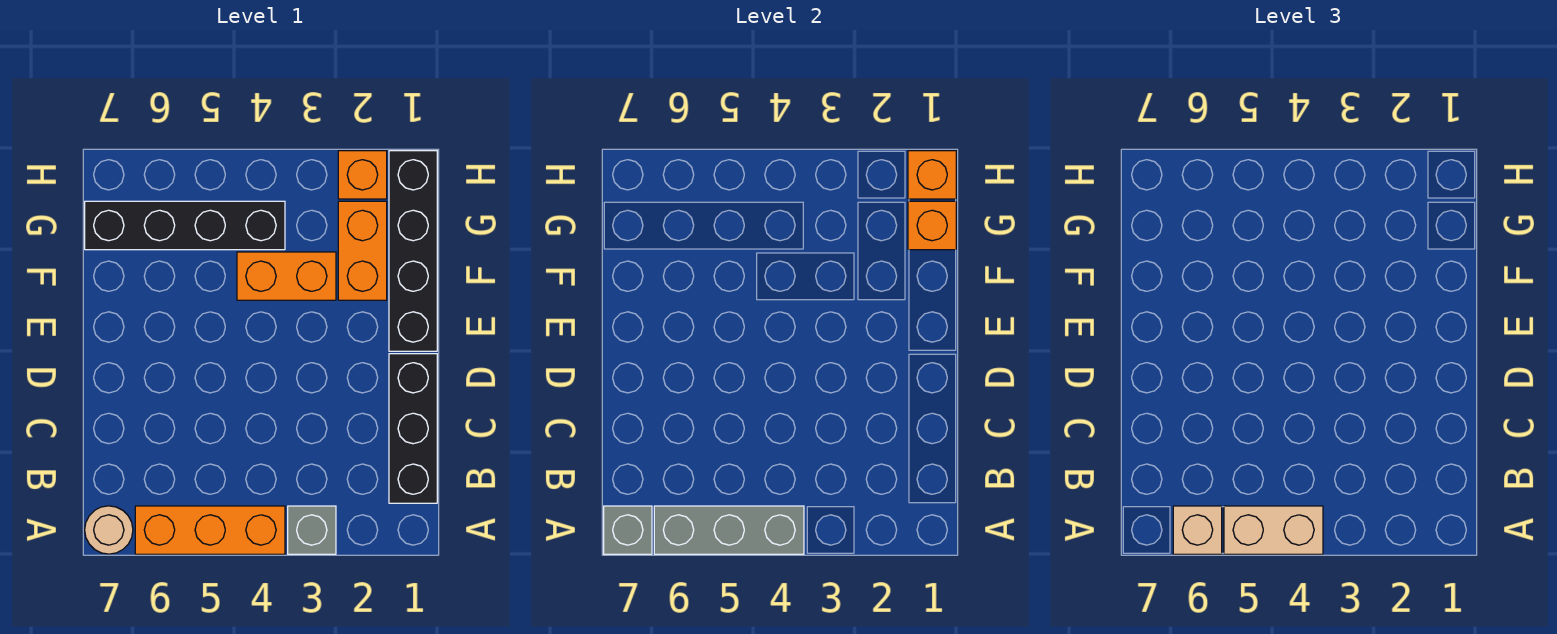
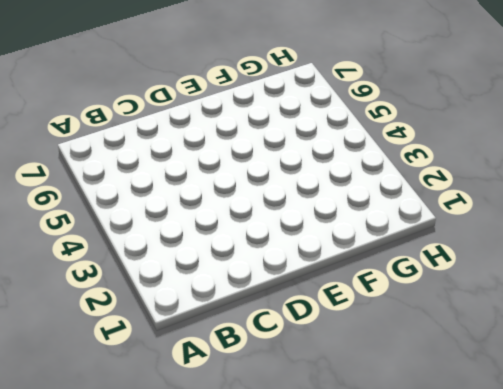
none -> grey 1x1 brick [288,506,336,554]
none -> orange 1x3 brick [135,506,285,554]
none -> tan 1x1 round brick [85,506,133,554]

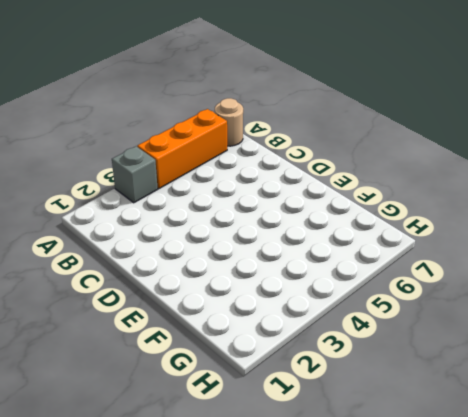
none -> black 1x3 brick [389,354,437,503]
none -> black 1x4 brick [389,151,437,351]
none -> orange 1x2 brick [338,201,387,300]

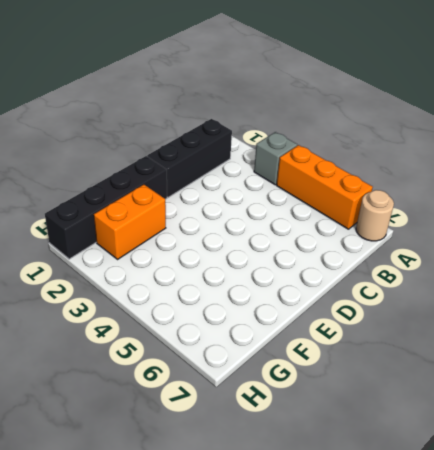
none -> orange 1x2 brick [237,252,336,300]
none -> black 1x4 brick [85,201,285,250]
none -> orange 1x1 brick [338,151,387,199]

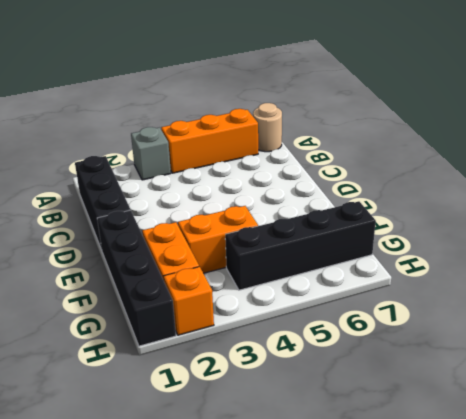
none -> grey 1x3 brick [654,506,804,554]
none -> grey 1x1 brick [604,506,652,554]
none -> orange 1x1 brick [908,201,956,250]

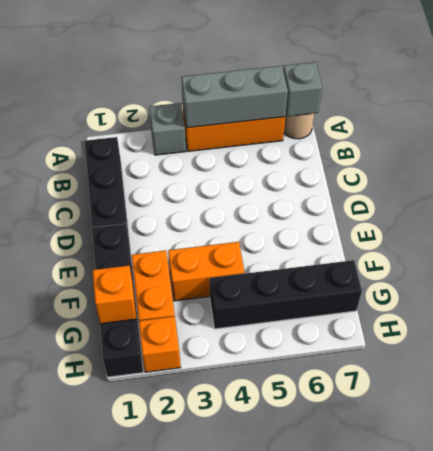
none -> orange 1x1 brick [908,151,956,199]
none -> tan 1x2 brick [1224,506,1323,554]
none -> tan 1x1 brick [1173,506,1222,554]

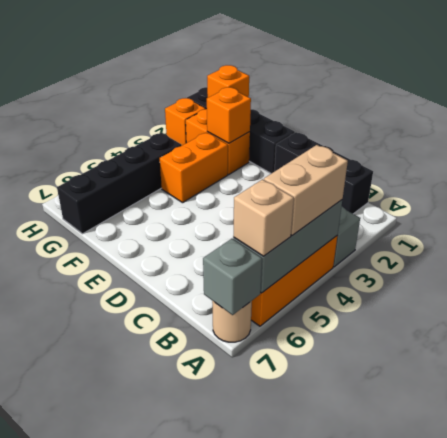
orange 1x1 brick [207,87,251,143] -> orange 1x1 brick moved to [908,151,956,199]

